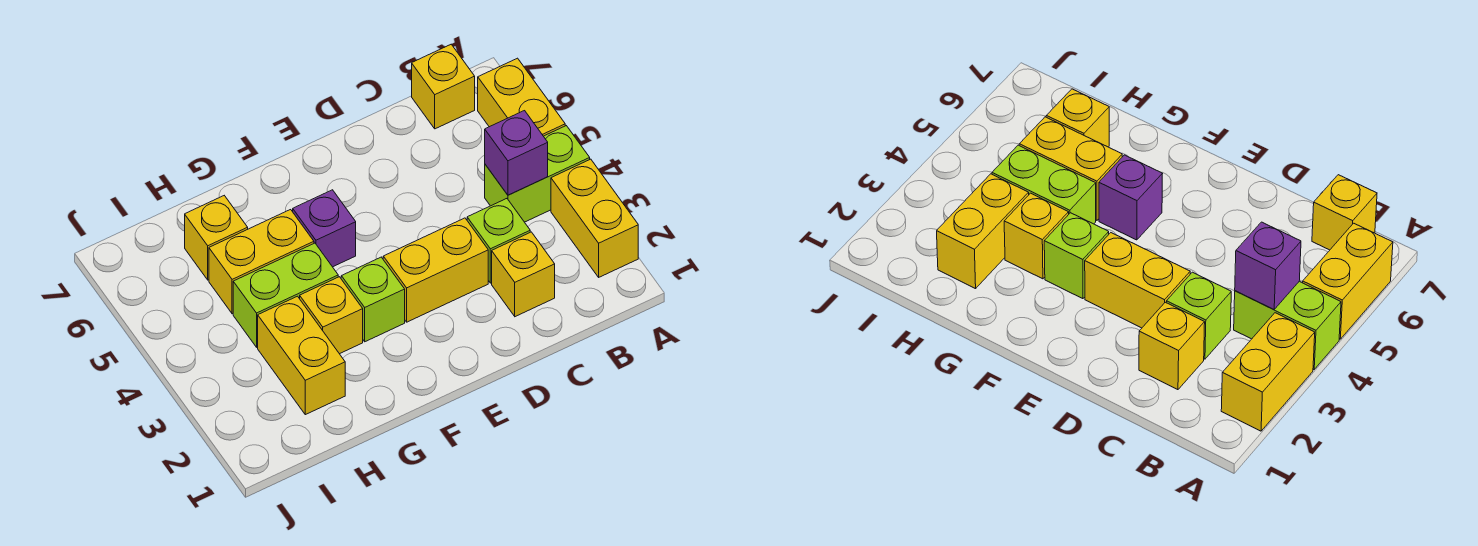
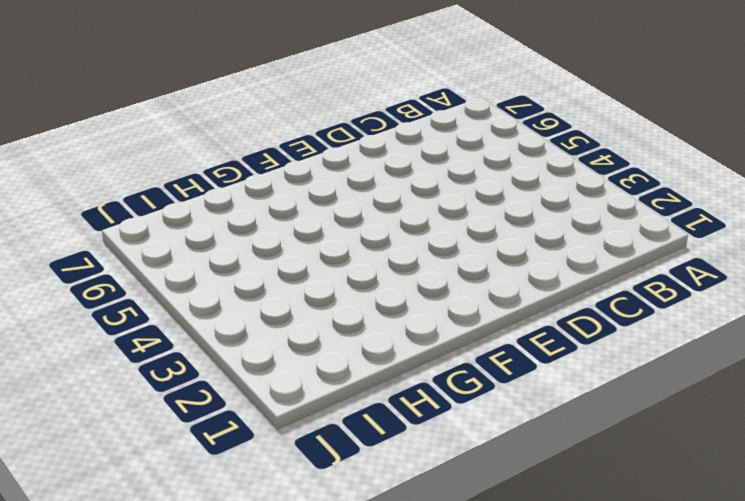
none -> yellow 1x2 brick [551,159,638,277]
none -> lime 1x2 brick [485,126,590,222]
none -> yellow 1x2 brick [478,58,565,136]

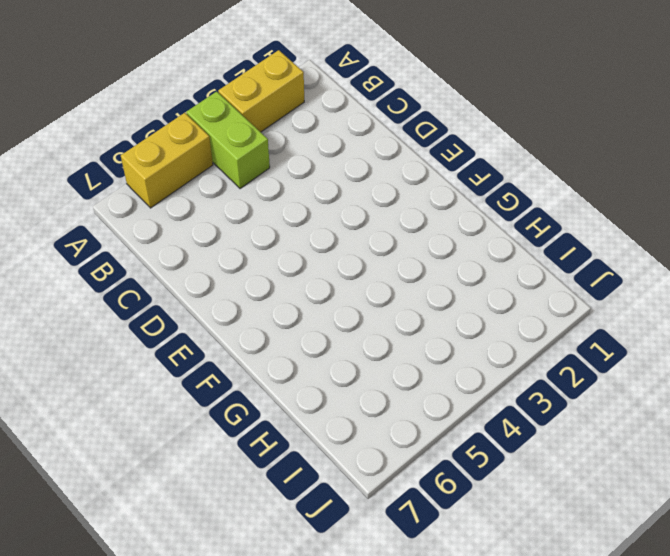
none -> yellow 1x1 brick [412,44,475,129]
none -> yellow 1x1 brick [492,232,555,317]
none -> lime 1x1 brick [467,199,530,283]

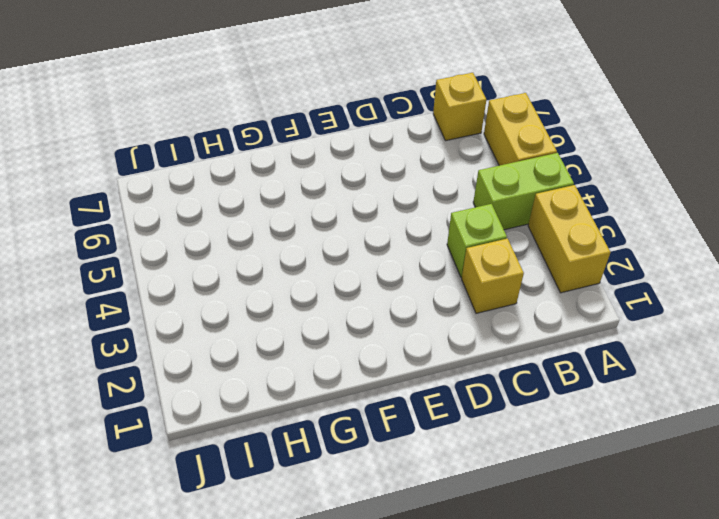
none -> yellow 1x2 brick [383,218,488,322]
none -> lime 1x1 brick [341,257,405,342]
none -> purple 1x1 brick [293,190,356,267]

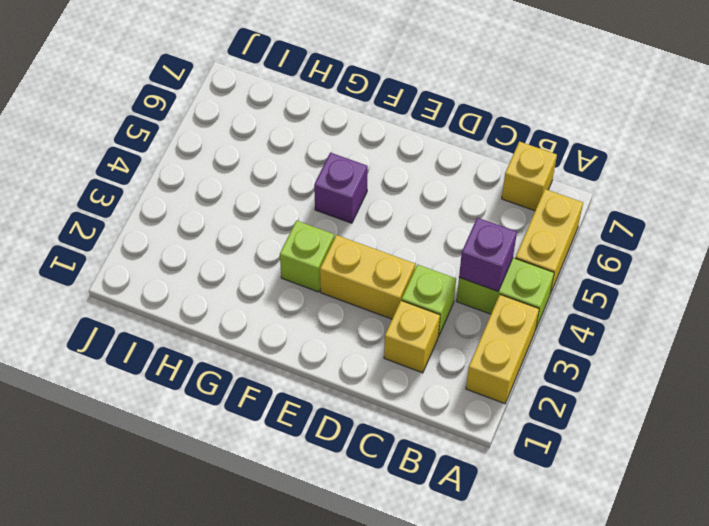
none -> yellow 1x1 brick [300,277,363,354]
none -> lime 1x2 brick [233,243,338,347]
none -> yellow 1x2 brick [209,210,314,314]

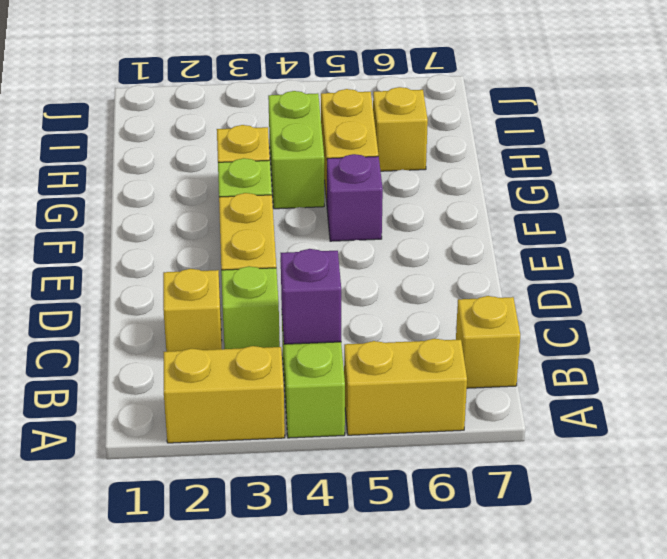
none -> yellow 1x2 brick [258,296,345,415]

